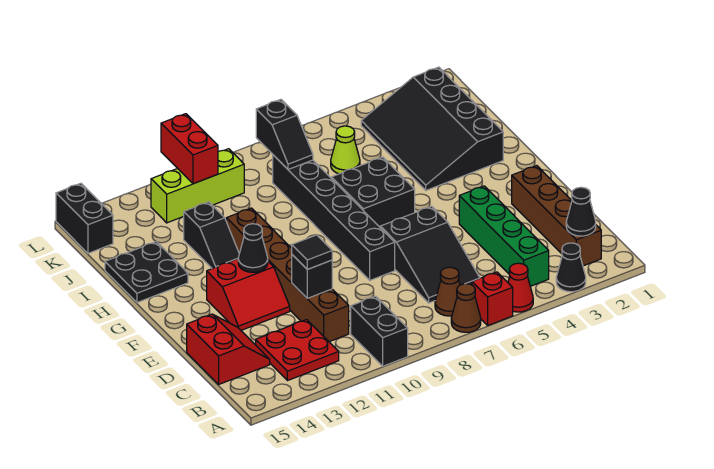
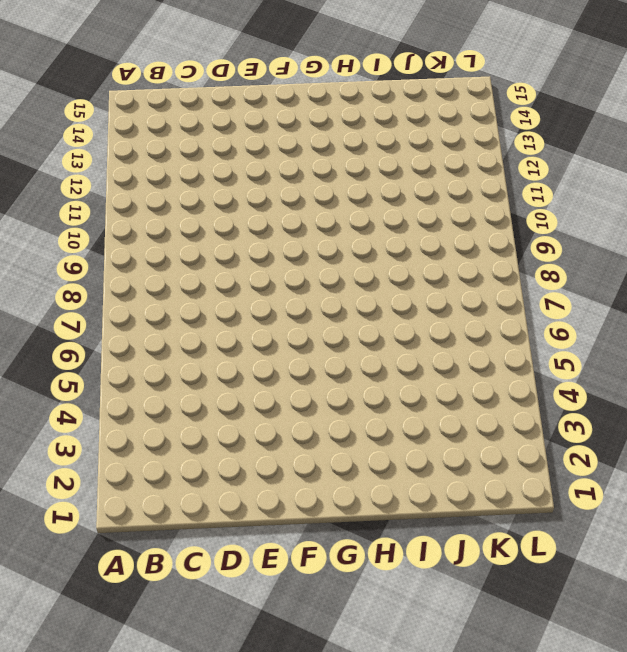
none -> black 1x1 cone [556,243,586,292]
none -> red 1x1 cone [508,263,533,312]
none -> red 1x1 brick [472,272,513,325]

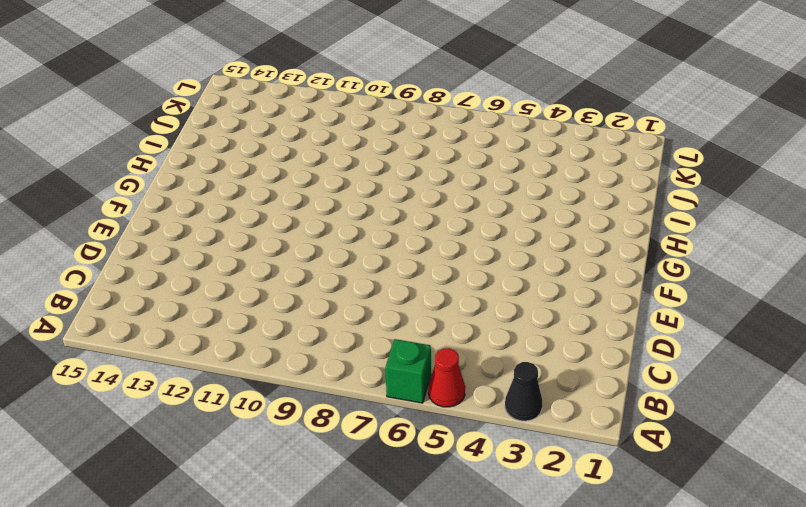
green 1x1 brick [385,339,431,403] -> red 1x1 brick [472,272,513,325]
none -> brown 1x1 cone [451,284,481,332]
none -> black 1x2 brick [351,296,408,366]
none -> brown 1x4 brick [512,166,601,266]

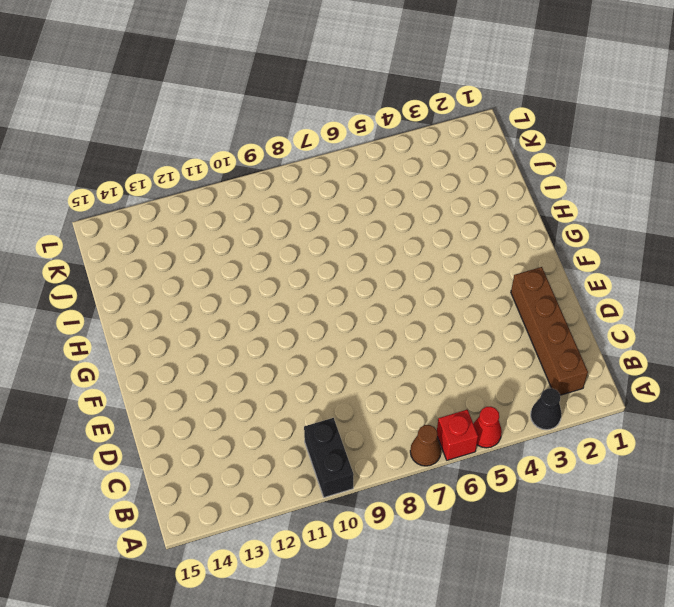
none -> green 1x4 brick [459,186,549,286]
none -> brown 1x1 cone [435,267,460,316]
none -> red 2x2 plate [256,320,339,381]

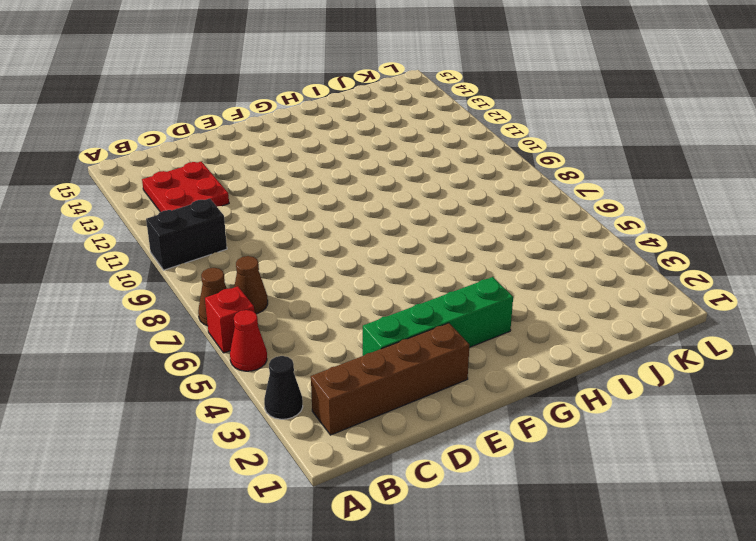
green 1x4 brick [363,277,513,356] -> green 1x4 brick moved to [459,186,549,286]
none -> black 2x3 slope [380,206,480,303]
none -> brown 1x6 brick [226,208,349,342]
none -> red 2x2 slope [187,314,270,384]

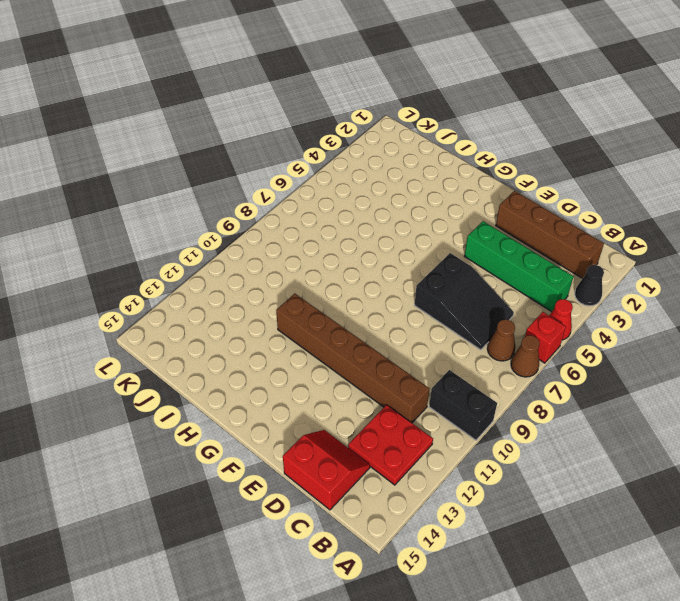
none -> black 1x6 brick [273,155,395,280]
none -> red 2x2 slope [207,259,290,330]
none -> black 2x2 brick [331,157,415,227]

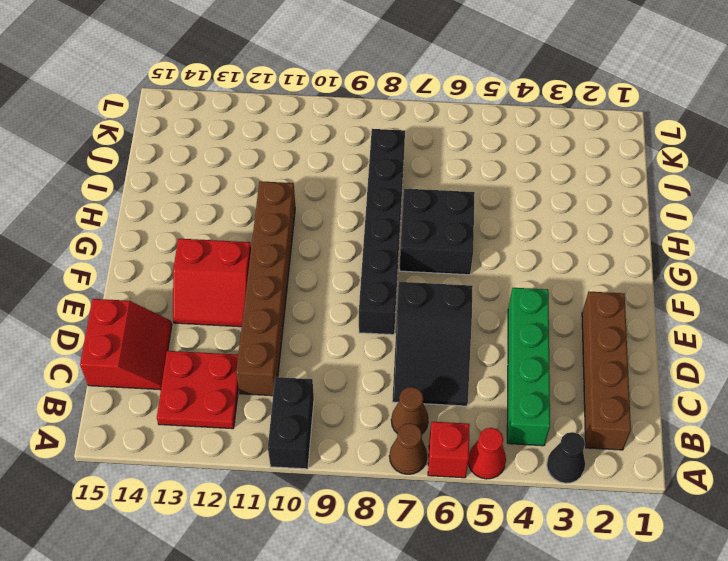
none -> black 3x4 slope [361,67,503,190]
none -> black 1x2 slope [184,202,239,269]
none -> black 2x2 plate [105,242,188,303]

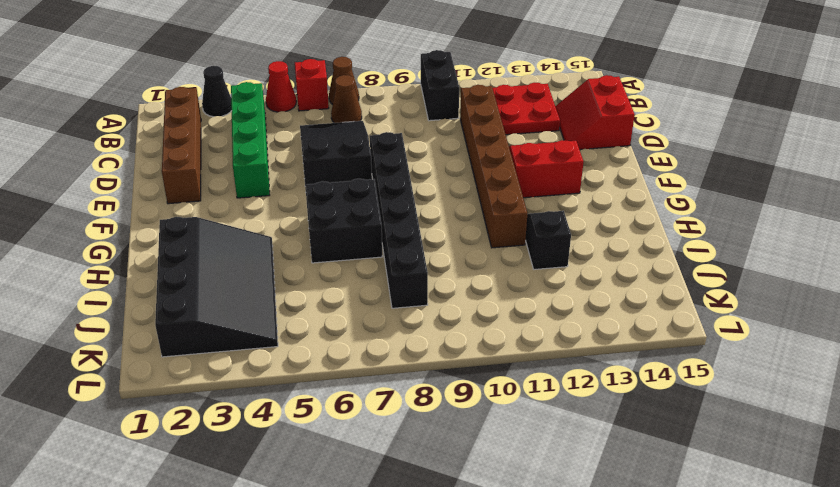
none -> black 2x2 plate [105,242,188,303]
none -> lime 1x1 cone [331,126,360,174]
none -> lime 1x3 brick [151,149,244,223]

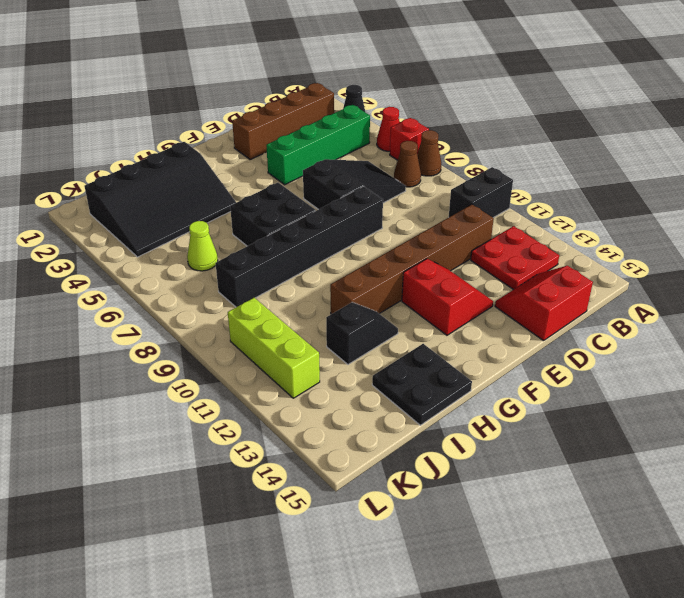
none -> black 1x2 brick [56,183,113,253]
none -> black 1x1 cone [566,187,596,236]
none -> black 1x1 brick [292,255,332,298]

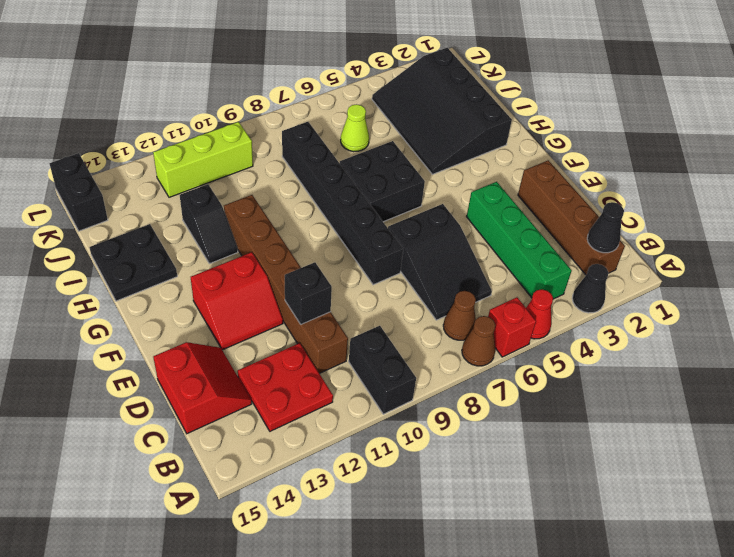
none -> black 1x1 cone [238,224,268,272]
none -> black 1x2 slope [256,100,313,169]
none -> red 1x2 brick [161,114,218,184]

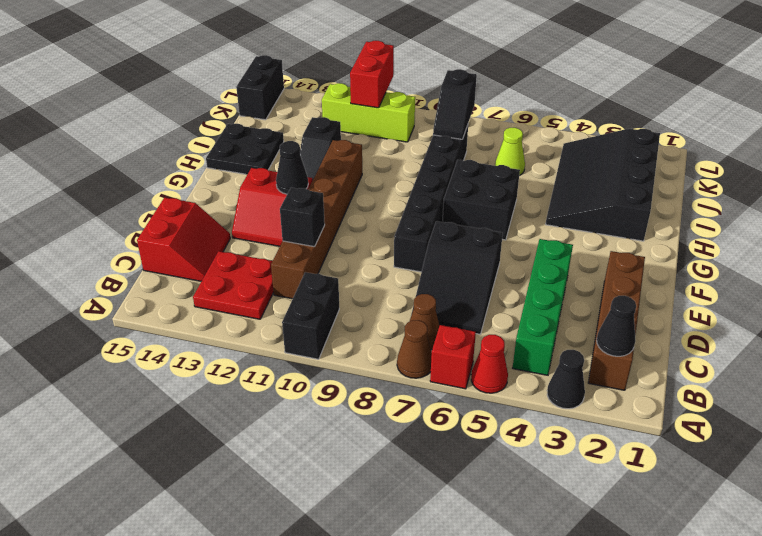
none -> black 1x1 tile [292,235,332,269]

